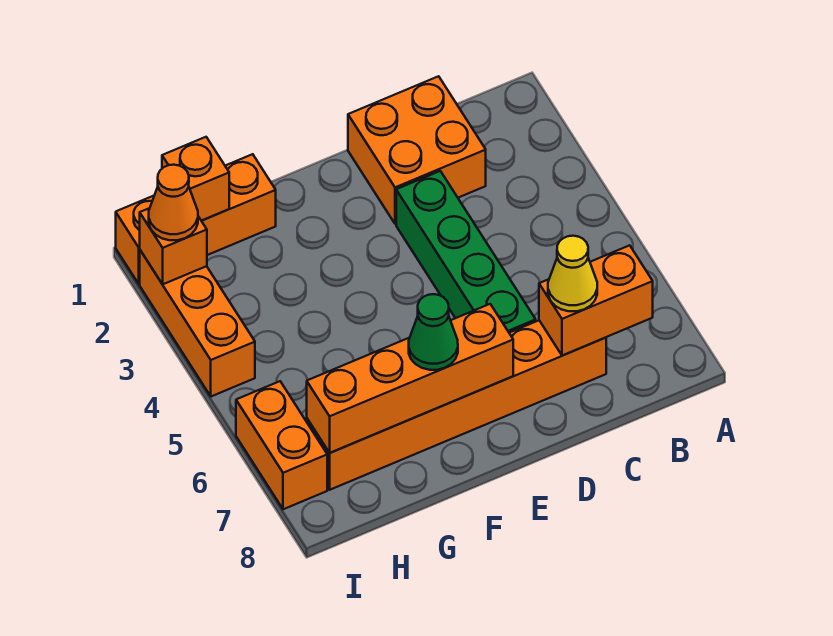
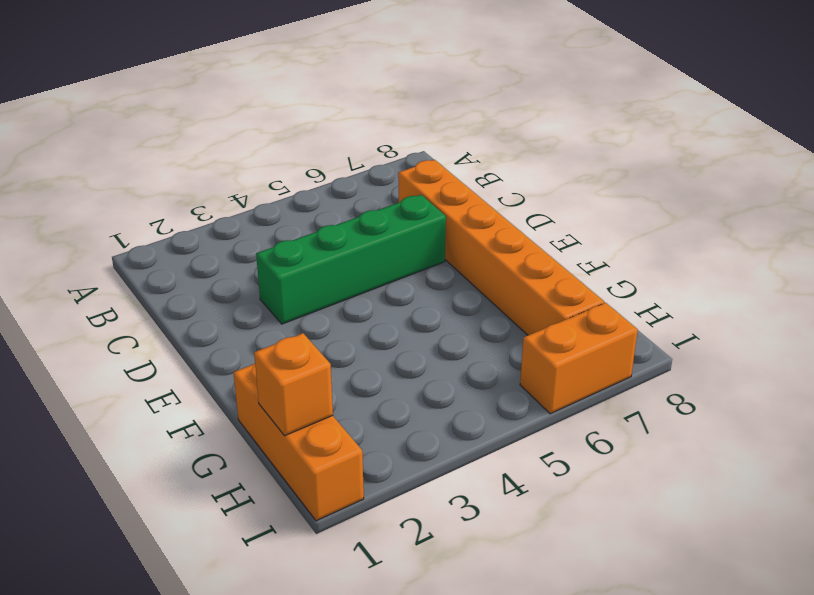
none -> orange 2x2 brick [348,76,486,224]
none -> orange 1x3 brick [140,250,255,396]
none -> orange 1x2 brick [539,245,653,355]

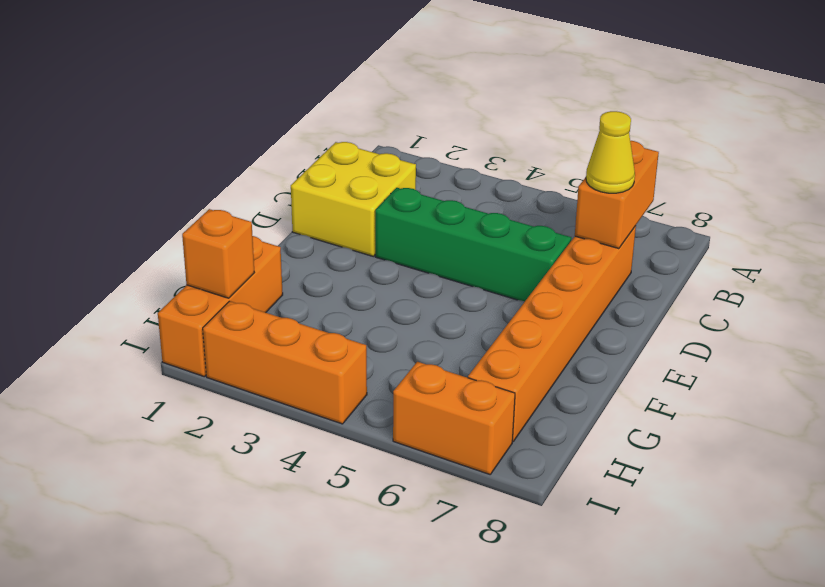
yellow 2x2 brick [291,142,416,256] -> orange 2x2 brick [348,76,486,224]
none -> orange 1x4 brick [307,304,513,453]
none -> orange 1x1 brick [140,208,207,284]
none -> green 1x1 cone [409,294,458,370]

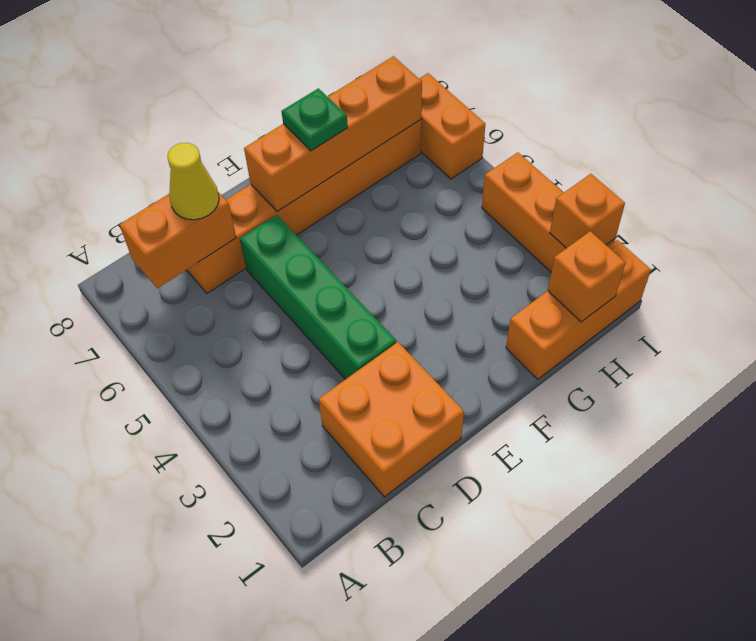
green 1x1 plate [281,88,348,151] -> green 1x1 cone [409,294,458,370]
none -> orange 1x1 cone [149,165,198,240]

